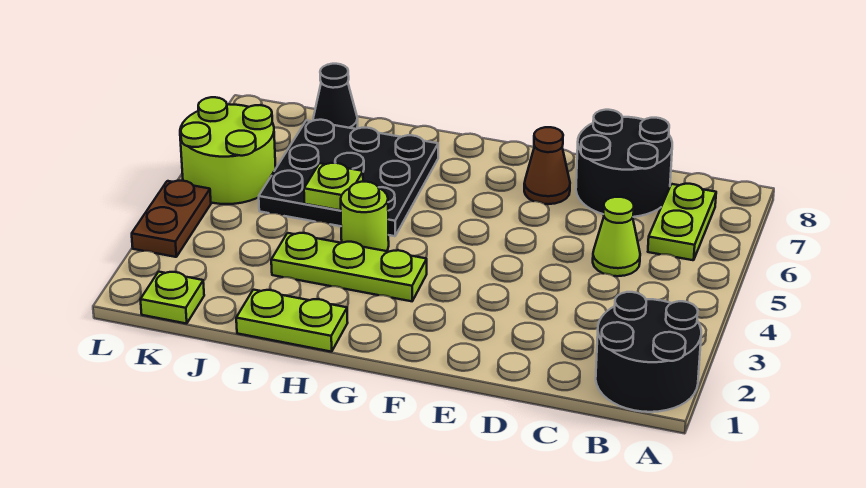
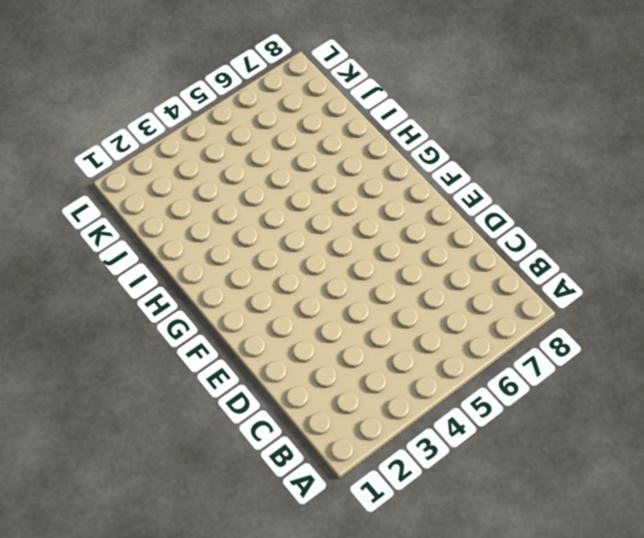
none -> black 2x2 round brick [596,292,701,412]
none -> lime 1x2 plate [648,184,716,260]
none -> lime 1x1 cone [593,197,640,276]

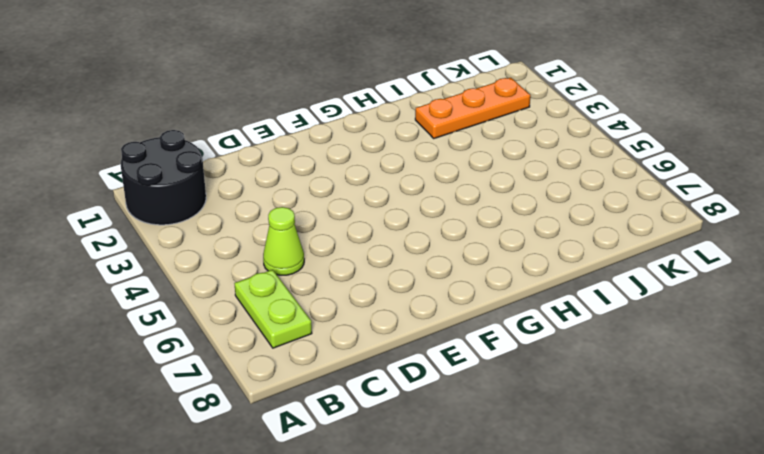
orange 1x3 plate [415,78,530,138] -> none
none -> black 2x2 round brick [576,110,672,217]
none -> brown 1x1 cone [524,127,570,204]
none -> lime 1x3 plate [271,233,427,301]

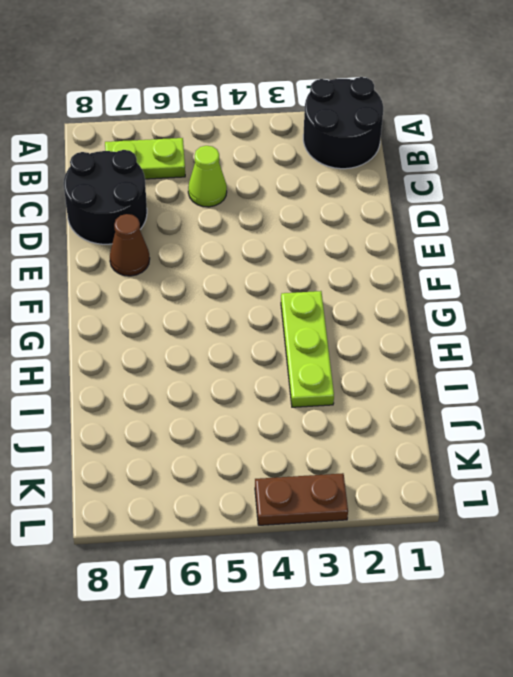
none -> lime 1x2 plate [236,290,348,352]
none -> lime 1x1 round brick [341,182,389,251]
none -> black 3x3 plate [259,120,438,236]

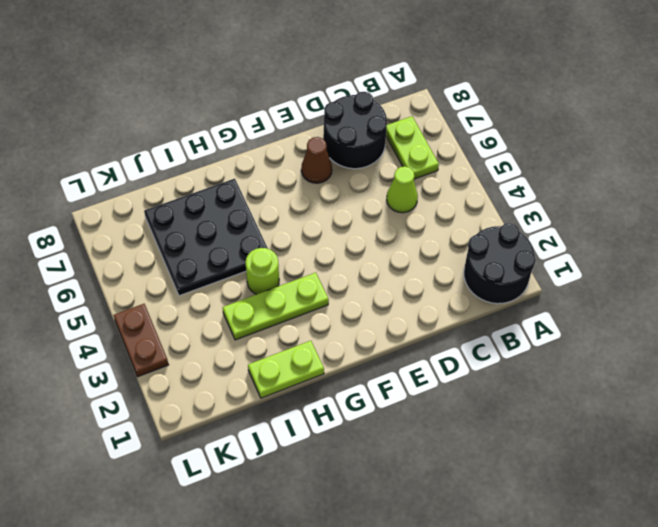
none -> black 1x1 cone [313,64,358,129]
none -> lime 1x1 plate [140,272,204,324]
none -> lime 2x2 round brick [180,97,276,204]

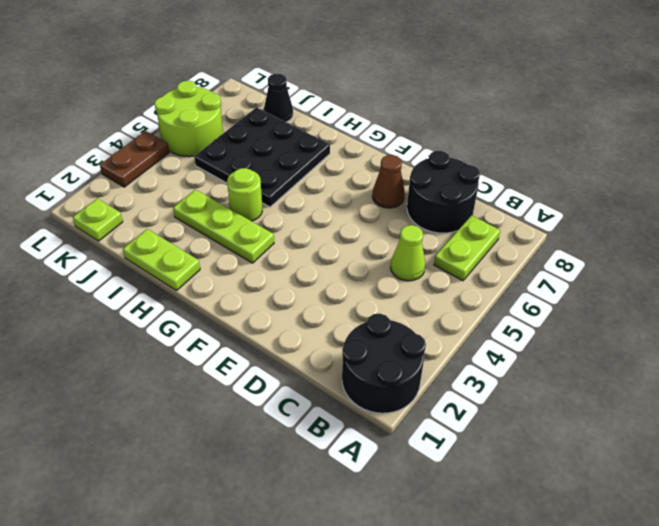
none -> lime 1x1 plate [304,163,363,210]

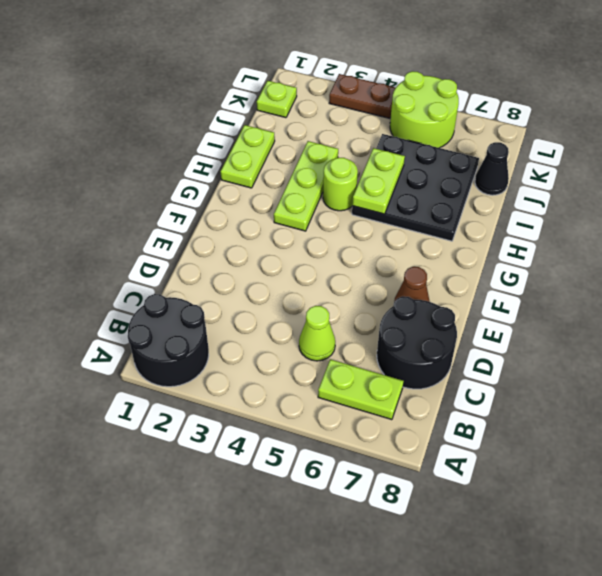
lime 1x2 plate [352,148,405,214] -> lime 1x1 plate [304,163,363,210]

